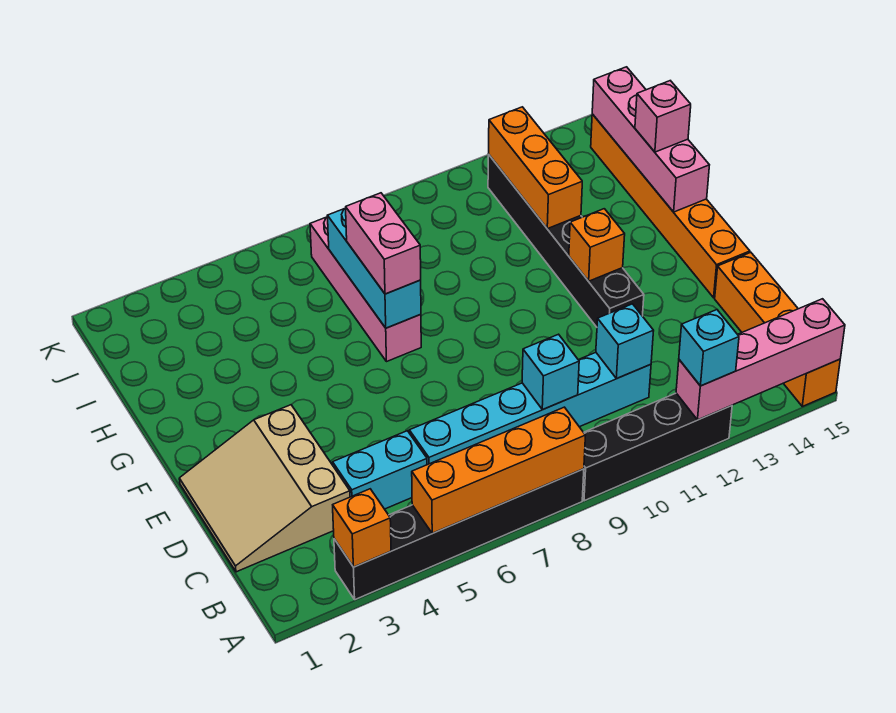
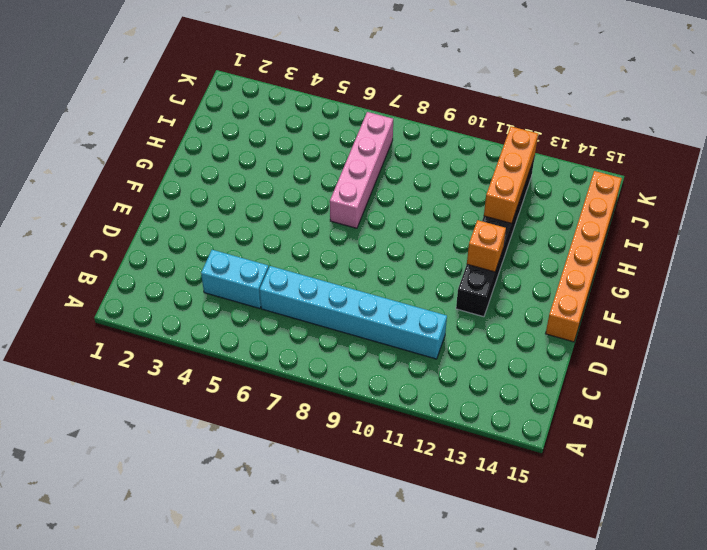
none -> black 1x6 brick [334,469,584,600]
none -> black 1x4 brick [582,393,732,501]
none -> orange 1x4 brick [715,252,840,406]

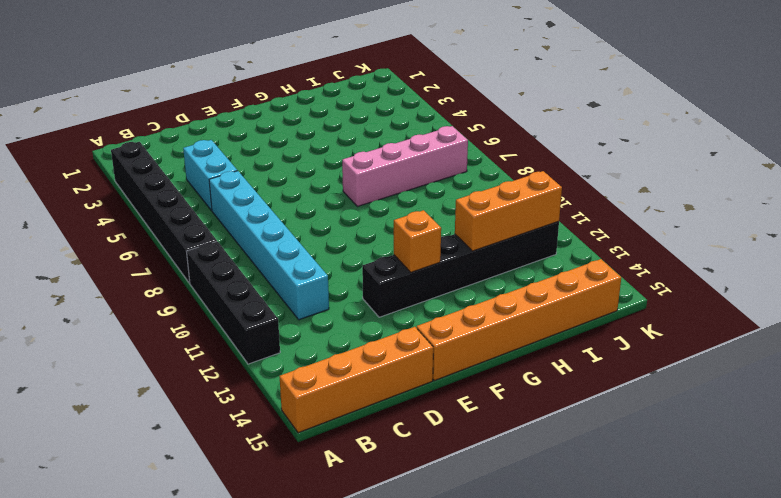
none -> tan 3x3 slope [179,405,350,572]
none -> orange 1x1 brick [333,489,391,567]
none -> orange 1x4 brick [412,407,586,533]

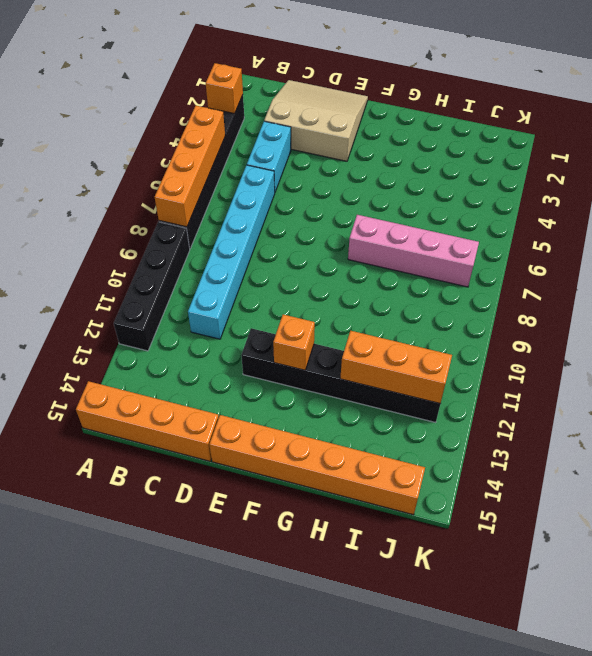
none -> pink 1x4 brick [676,299,845,420]
none -> cyan 1x1 brick [522,334,579,409]
none -> cyan 1x1 brick [596,304,654,378]

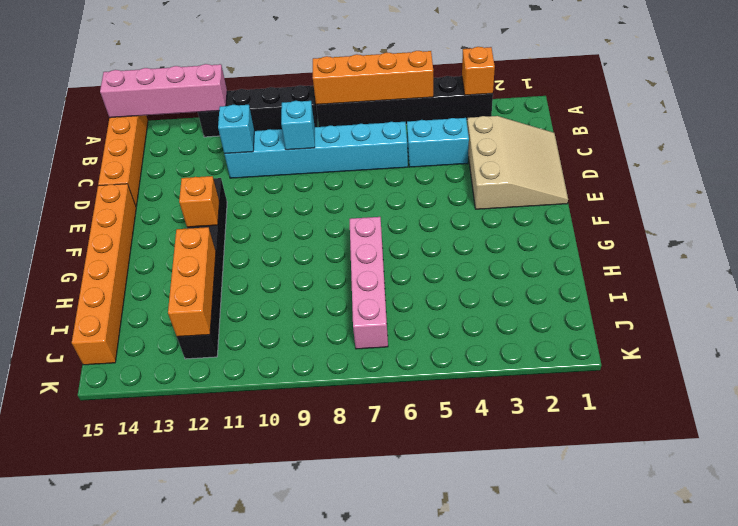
none -> cyan 1x3 brick [327,208,421,328]
none -> pink 1x4 brick [592,67,709,212]
none -> cyan 1x1 brick [679,310,739,386]

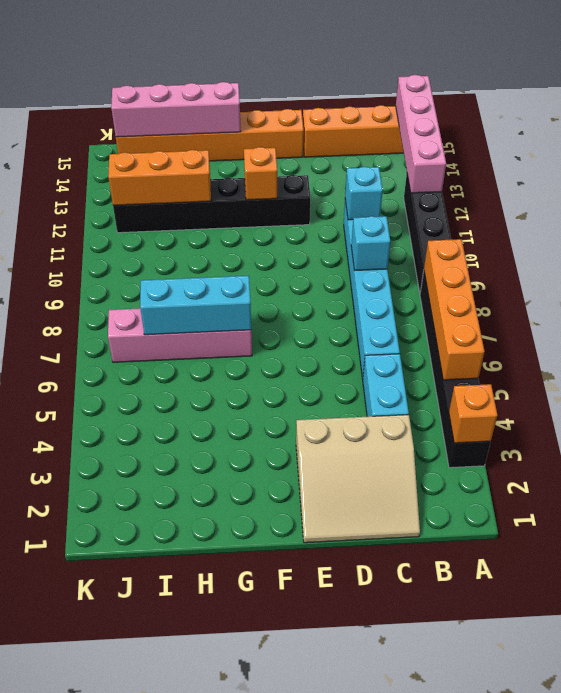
none -> cyan 1x1 brick [679,310,739,386]
none -> pink 1x2 brick [346,193,421,294]
none -> pink 1x1 brick [635,81,691,152]

